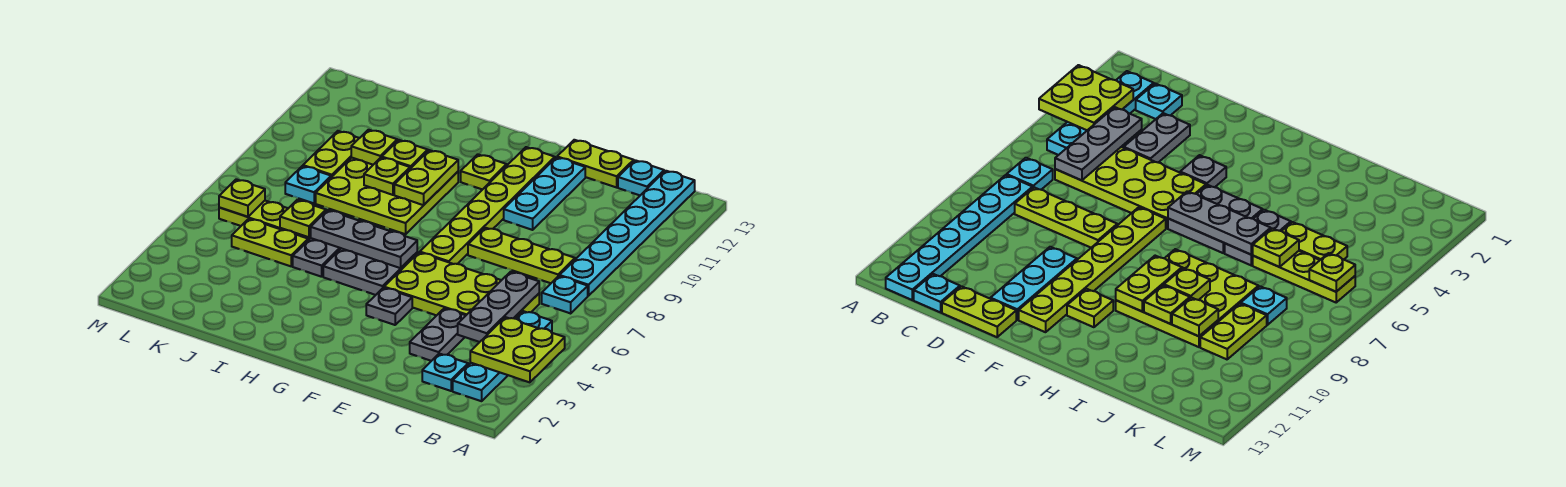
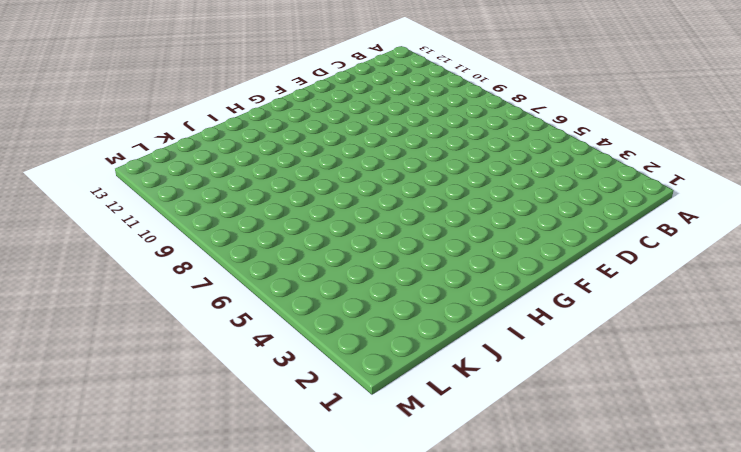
none -> cyan 1x4 plate [453,311,552,401]
none -> cyan 1x1 plate [542,276,588,313]
none -> cyan 1x6 plate [560,171,695,296]

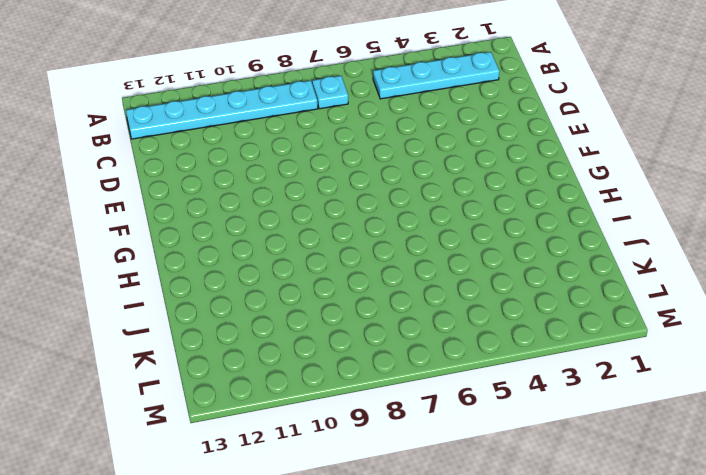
none -> cyan 1x1 plate [422,354,468,391]
none -> lime 2x4 plate [384,252,539,319]
none -> lime 1x3 plate [468,228,575,283]

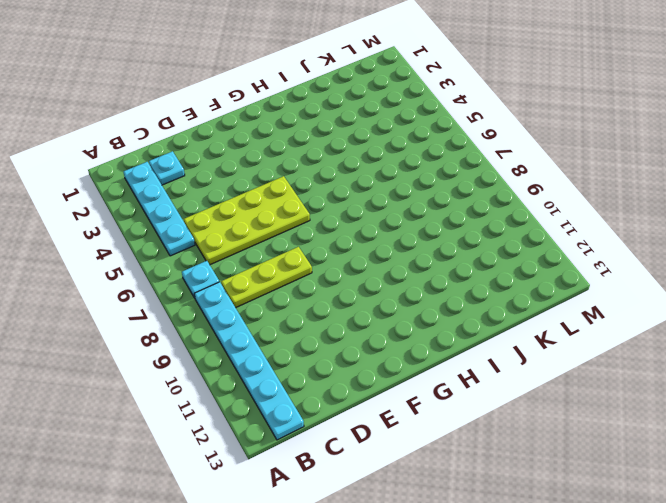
none -> cyan 1x1 plate [618,160,664,195]
none -> grey 1x2 plate [410,308,466,361]
none -> lime 1x2 plate [557,140,634,187]

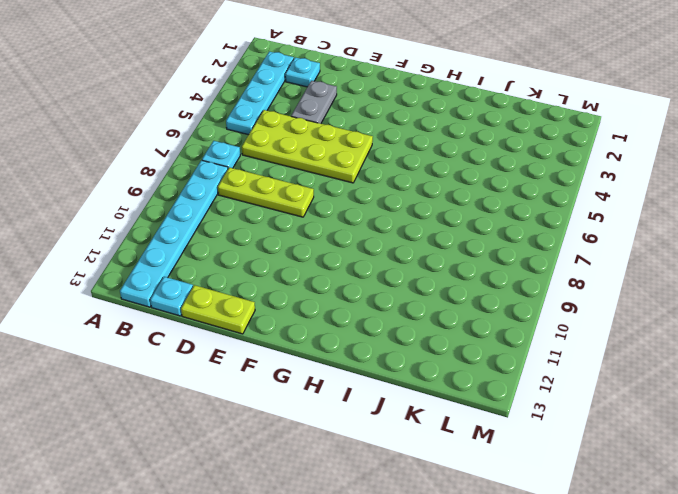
none -> cyan 1x3 plate [504,157,585,230]
none -> grey 1x1 plate [366,288,412,325]
none -> lime 1x6 plate [420,147,555,264]

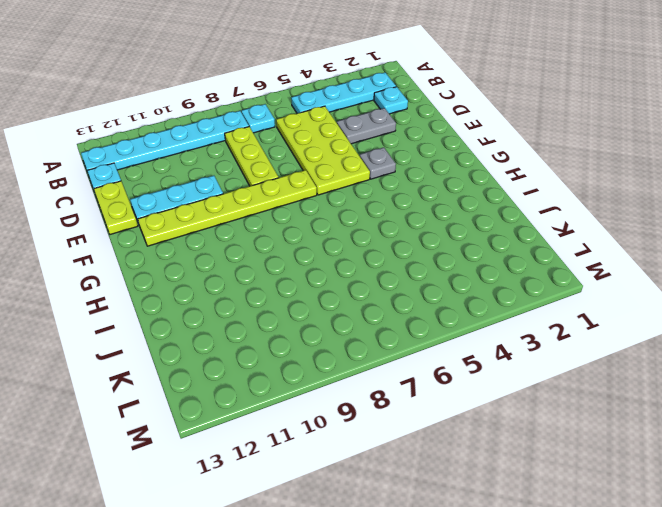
none -> grey 2x2 plate [323,248,417,295]
none -> lime 1x1 plate [461,154,507,190]
none -> lime 3x3 plate [316,158,458,234]

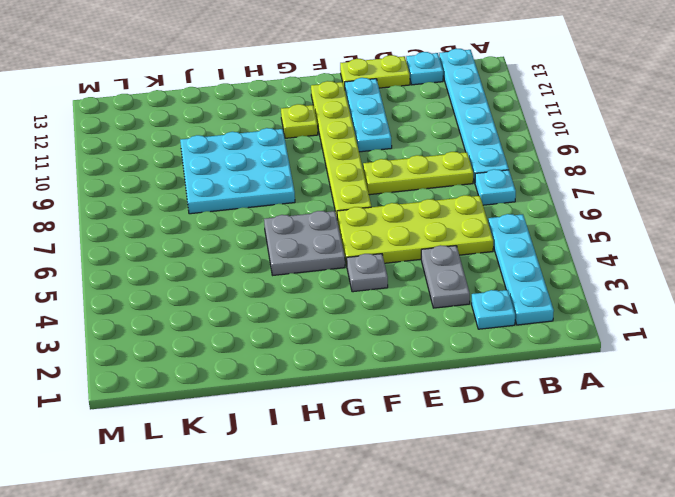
cyan 3x3 plate [180,128,295,214] -> lime 3x3 plate [316,158,458,234]
none -> grey 1x2 plate [293,238,341,277]
none -> lime 1x2 plate [232,219,308,266]
none -> lime 1x3 plate [219,201,311,240]

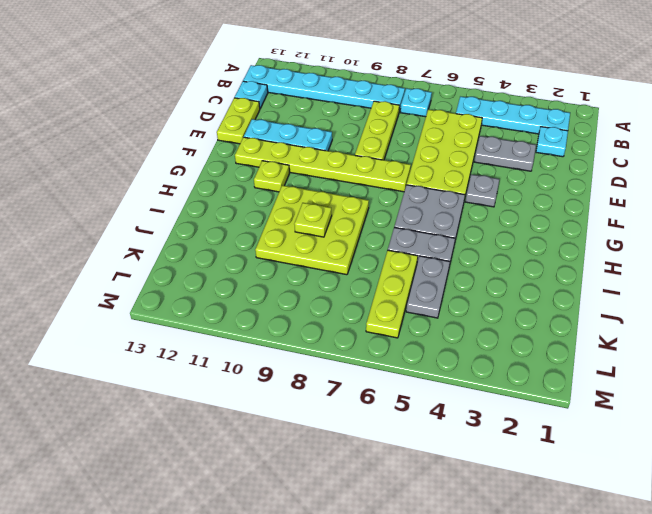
grey 1x2 plate [406,256,450,318] -> lime 1x2 plate [232,219,308,266]
none -> cyan 1x1 plate [285,166,331,203]
none -> lime 1x2 plate [303,131,359,177]
none -> lime 2x2 plate [470,317,565,382]

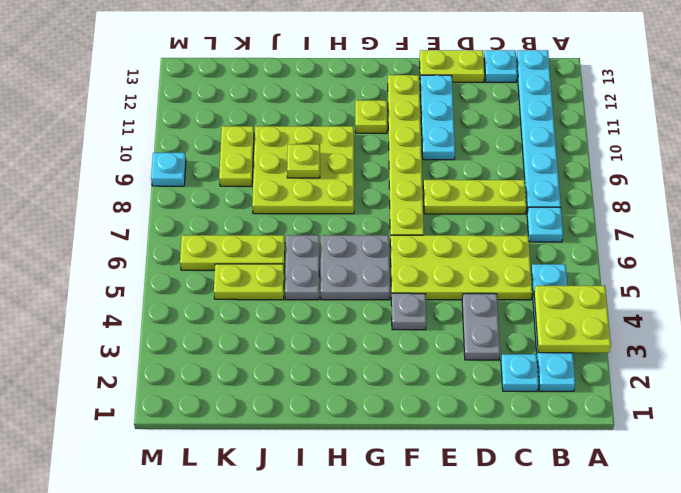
cyan 1x1 plate [151,153,186,186] -> cyan 1x1 plate moved to [285,166,331,203]
none -> grey 1x3 plate [458,272,539,342]
none -> grey 1x3 plate [311,210,417,268]
none -> lime 1x2 plate [394,150,458,205]

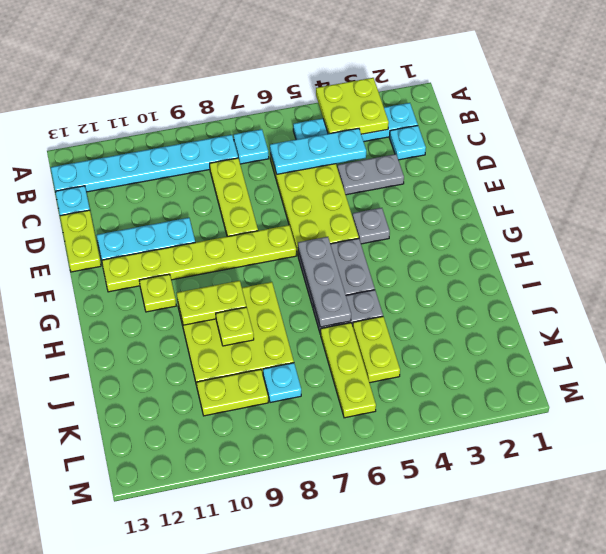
cyan 1x3 plate [270,128,366,174] -> grey 1x3 plate [458,272,539,342]
none -> lime 1x1 plate [382,140,428,169]
none -> lime 1x1 plate [280,200,326,237]
none -> lime 1x1 plate [351,130,397,165]

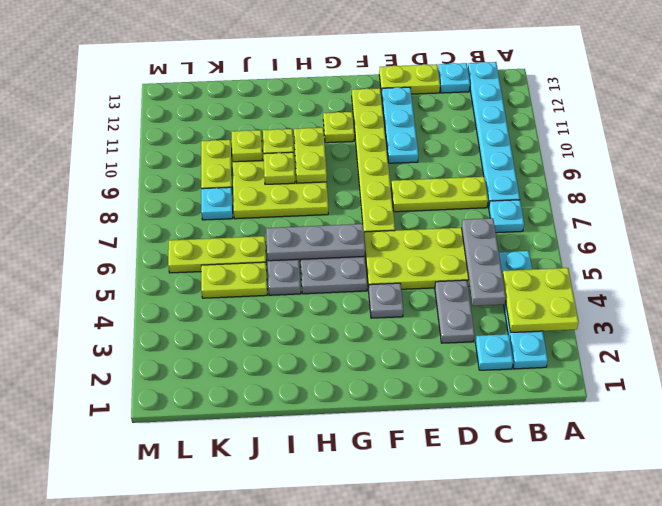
none -> lime 1x1 plate [280,200,326,237]
none -> lime 1x1 plate [219,179,265,217]

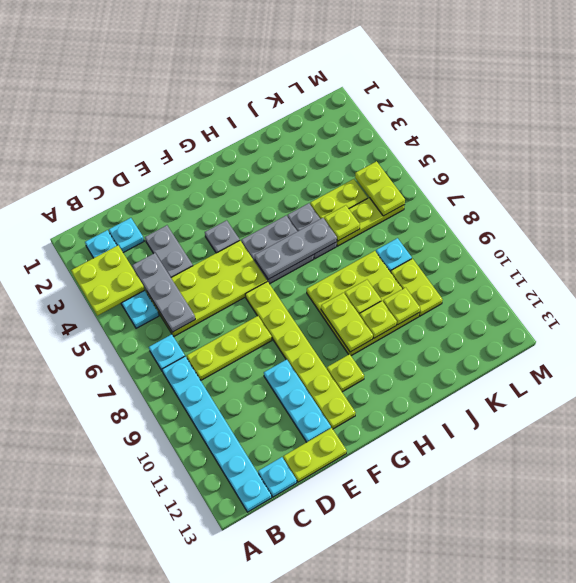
lime 1x2 plate [355,161,405,216] -> lime 1x1 plate [219,179,265,217]

